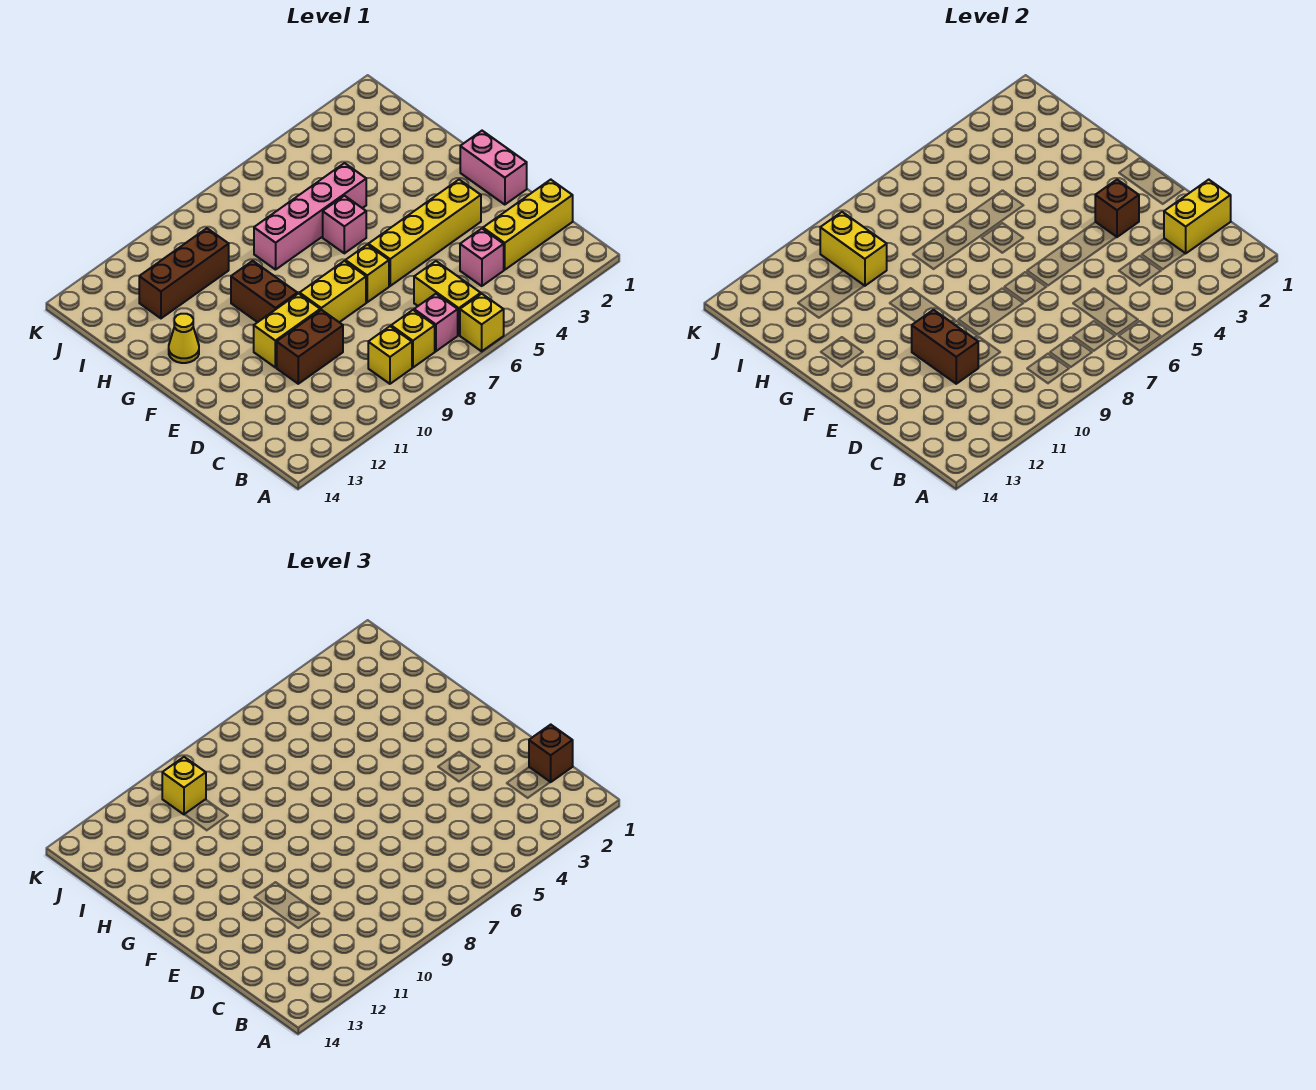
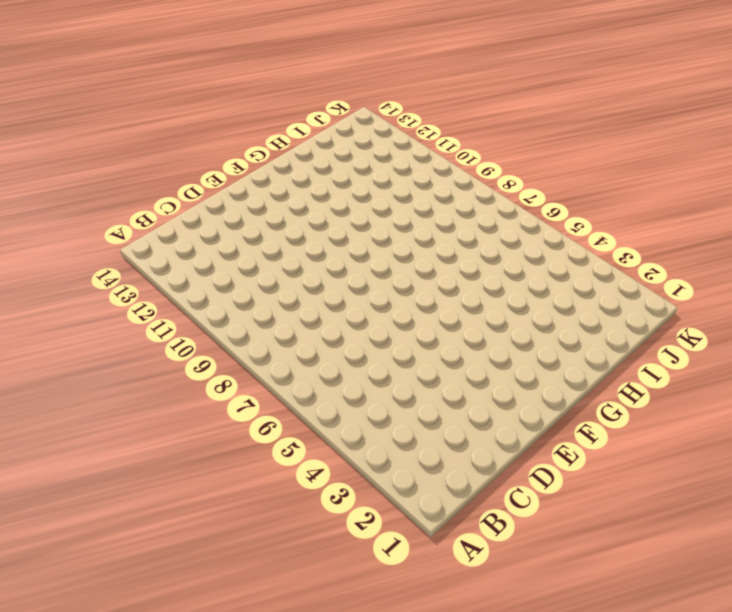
none -> yellow 1x1 brick [460,294,504,351]
none -> yellow 1x2 brick [414,261,481,335]
none -> pink 1x1 brick [414,294,458,351]

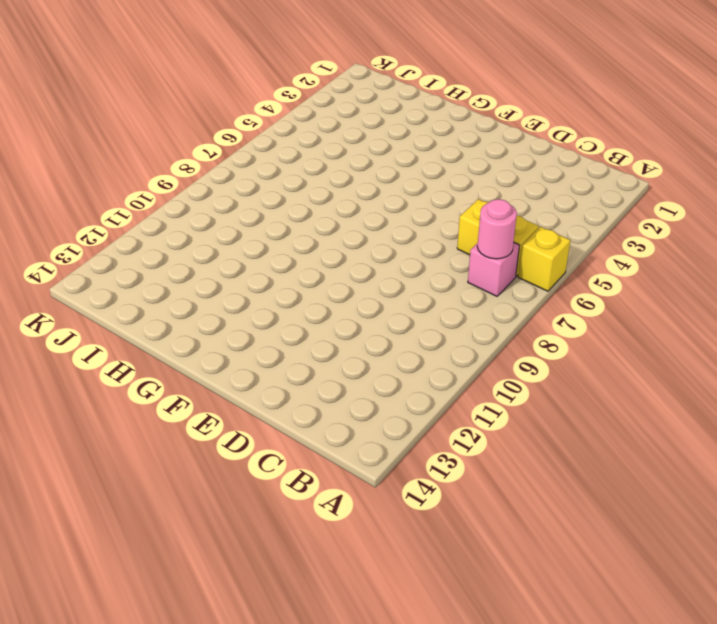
pink 1x1 round brick [477,199,517,259] -> none
none -> yellow 1x1 brick [391,310,435,368]
none -> yellow 1x1 brick [368,326,412,384]
none -> yellow 1x3 brick [483,180,573,270]

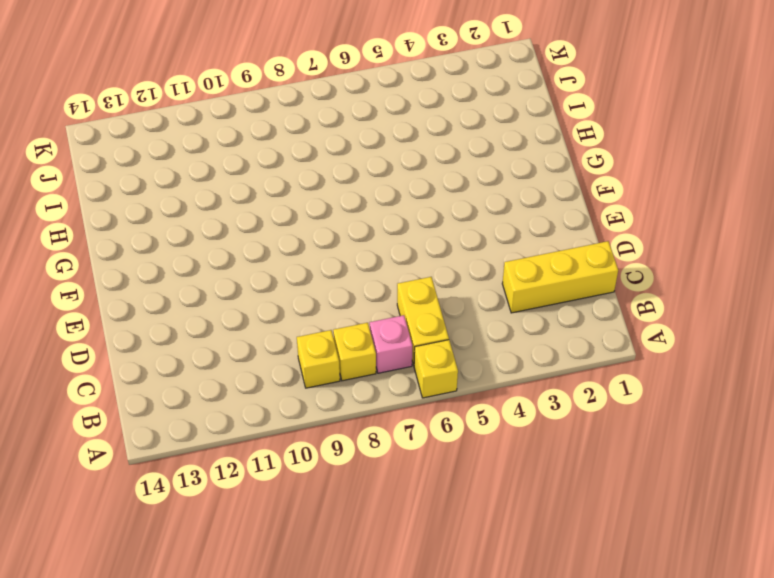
none -> pink 1x1 brick [460,229,504,286]
none -> brown 1x2 brick [277,310,343,384]
none -> pink 1x2 brick [460,131,527,205]

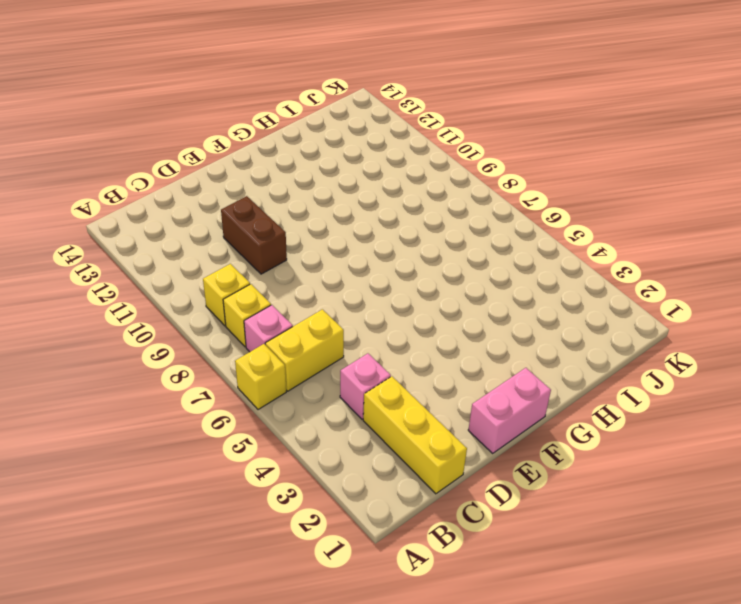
none -> yellow 1x4 brick [368,180,481,286]
none -> yellow 1x1 brick [345,245,389,302]
none -> yellow 1x2 brick [300,261,366,322]

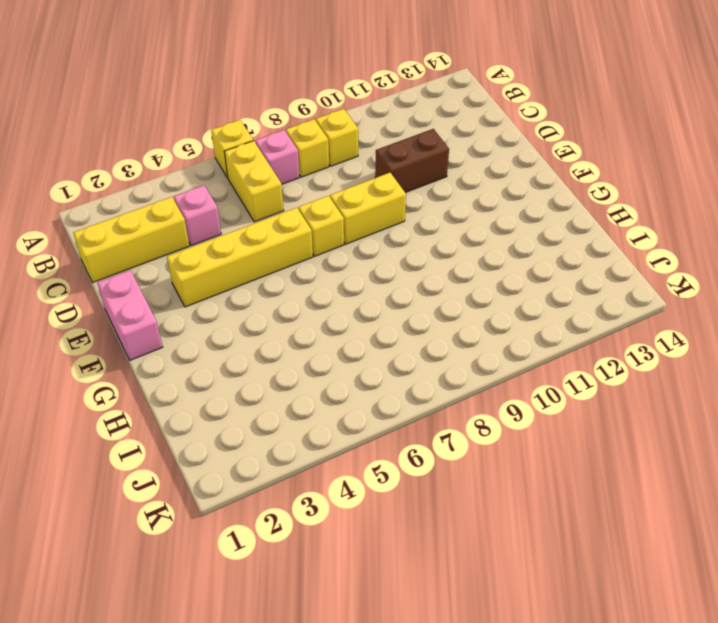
none -> yellow 1x2 brick [254,294,320,367]
none -> brown 1x2 brick [231,261,297,322]
none -> pink 1x1 brick [323,196,366,253]

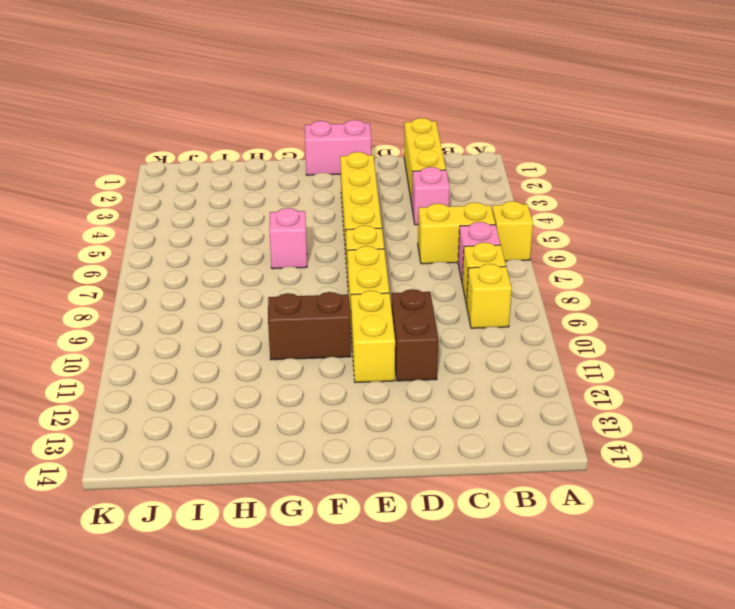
none -> yellow 1x1 cone [169,314,199,363]
none -> pink 1x4 brick [254,163,366,270]
none -> brown 1x3 brick [139,228,229,318]

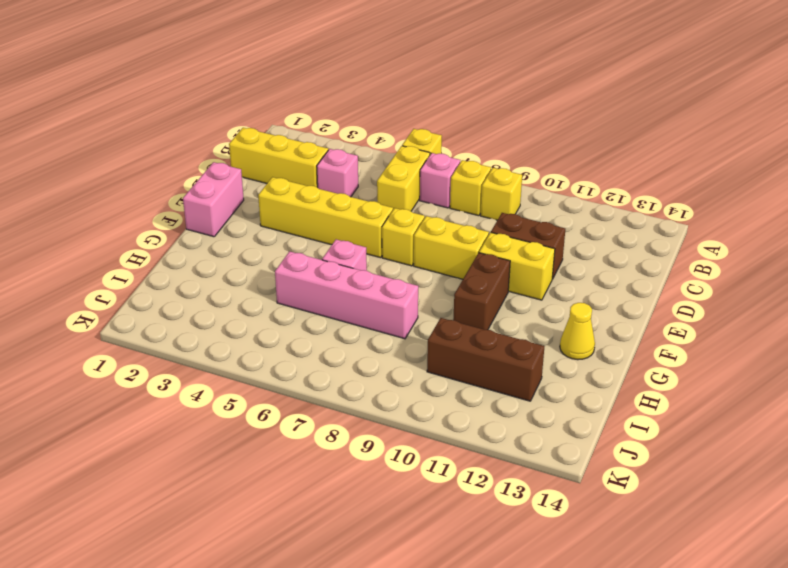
none -> yellow 1x2 brick [1164,180,1231,253]
none -> brown 1x2 brick [912,310,978,384]
none -> brown 1x1 brick [1095,180,1139,237]

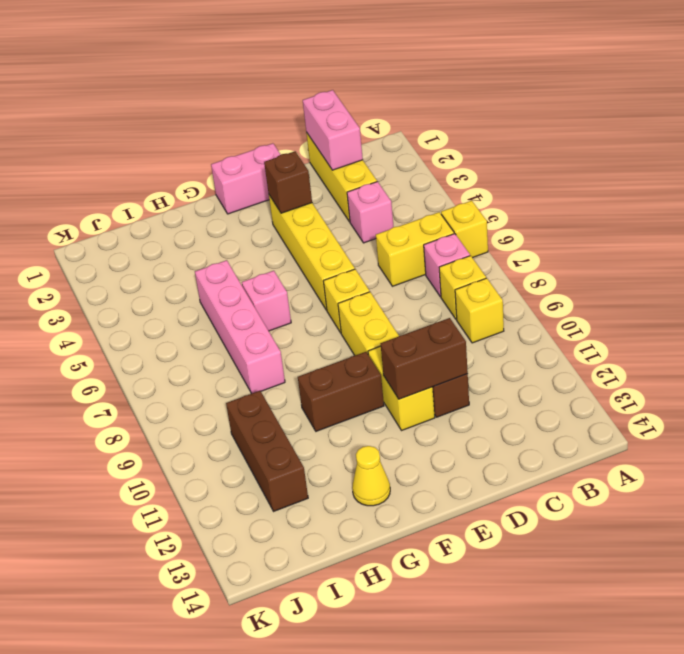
pink 1x2 brick [303,90,363,170] -> yellow 1x2 brick [1164,180,1231,253]
none -> yellow 1x2 brick [820,212,887,286]
none -> brown 1x1 brick [529,725,573,782]
none -> yellow 1x1 brick [162,757,206,815]

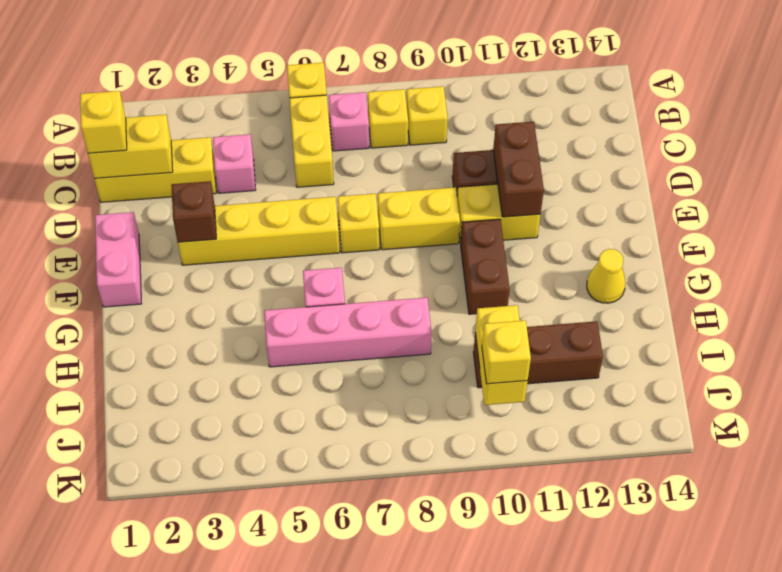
yellow 1x1 brick [80,91,127,153] -> brown 1x1 brick [529,725,573,782]

